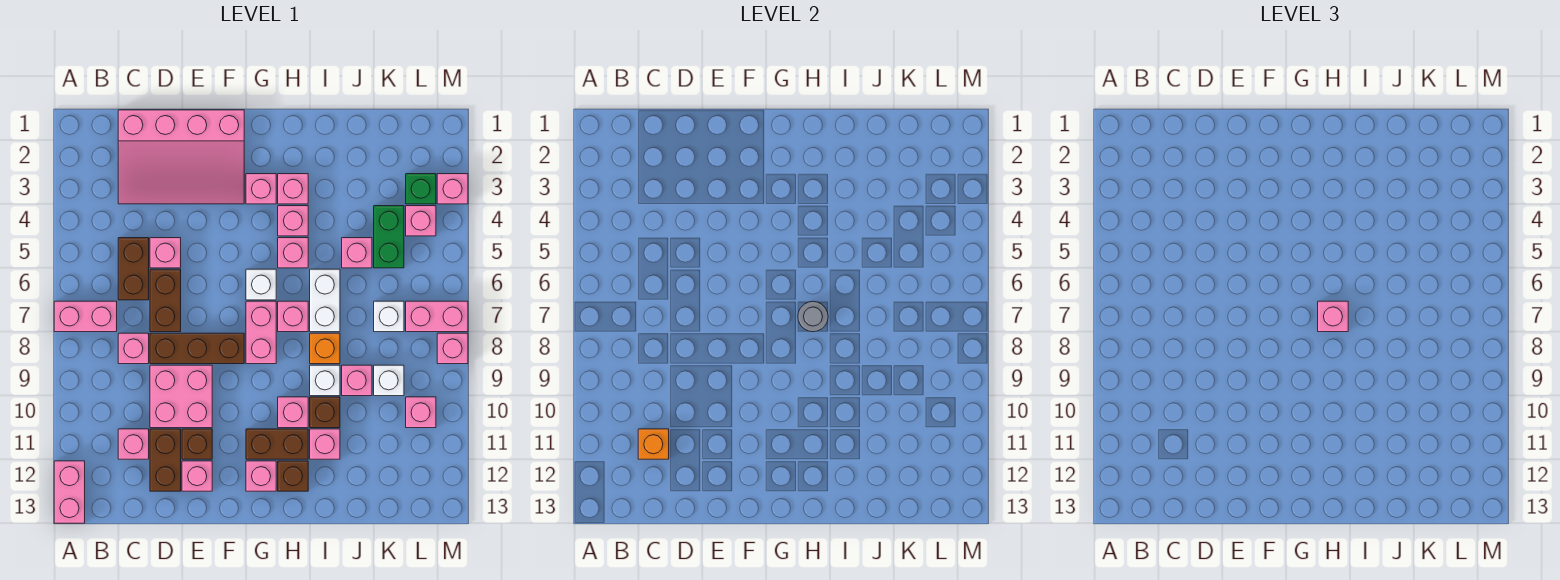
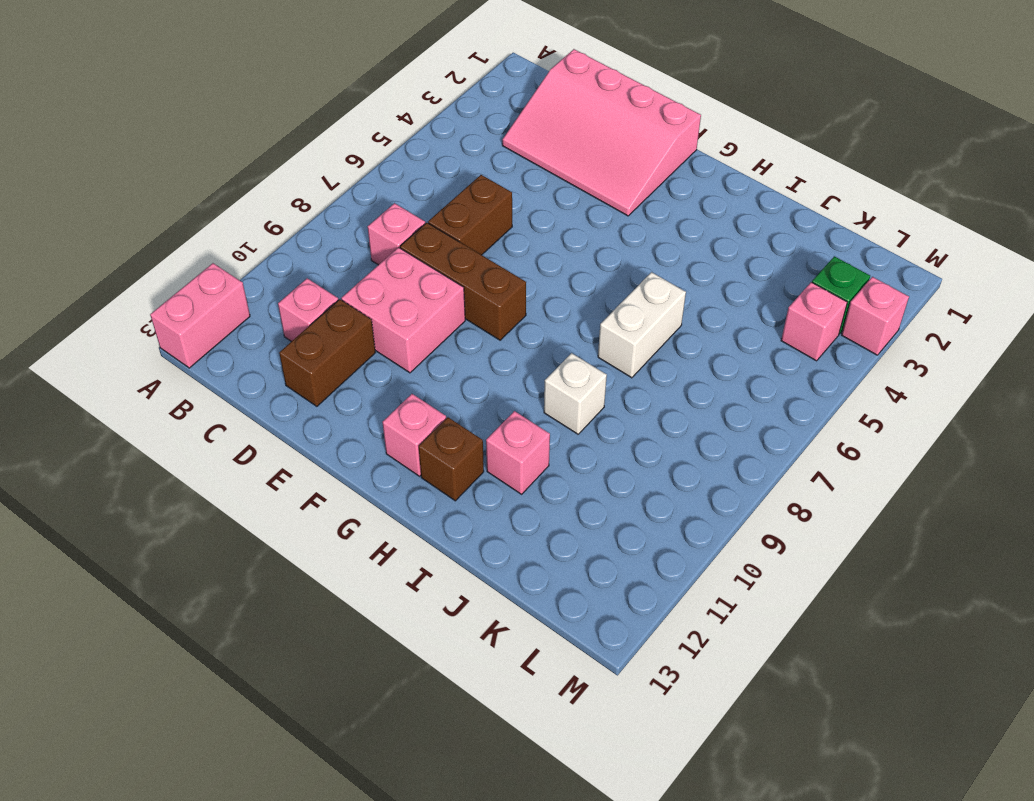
none -> pink 1x2 brick [54,301,117,332]
none -> brown 1x2 brick [118,238,149,300]
none -> pink 1x1 brick [150,238,181,268]
none -> brown 1x1 brick [182,429,212,459]

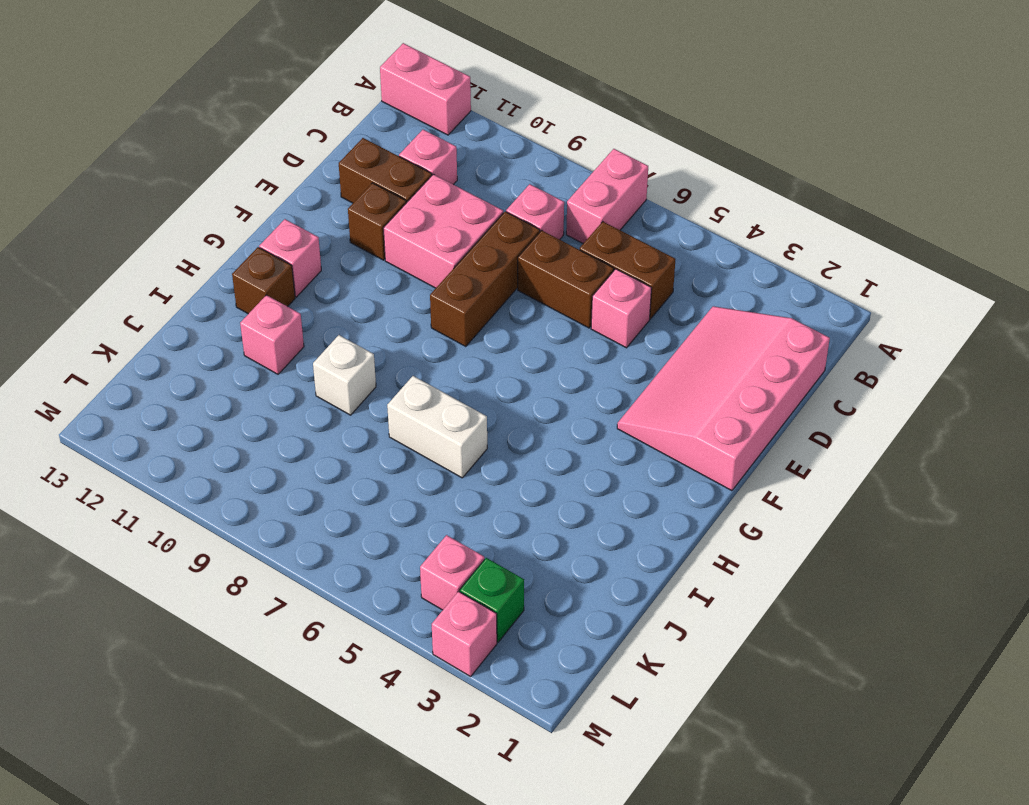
none -> pink 1x1 brick [182,461,212,491]
none -> pink 1x1 brick [246,174,276,204]
none -> white 1x1 brick [246,269,276,300]
none -> pink 1x2 brick [246,301,276,364]

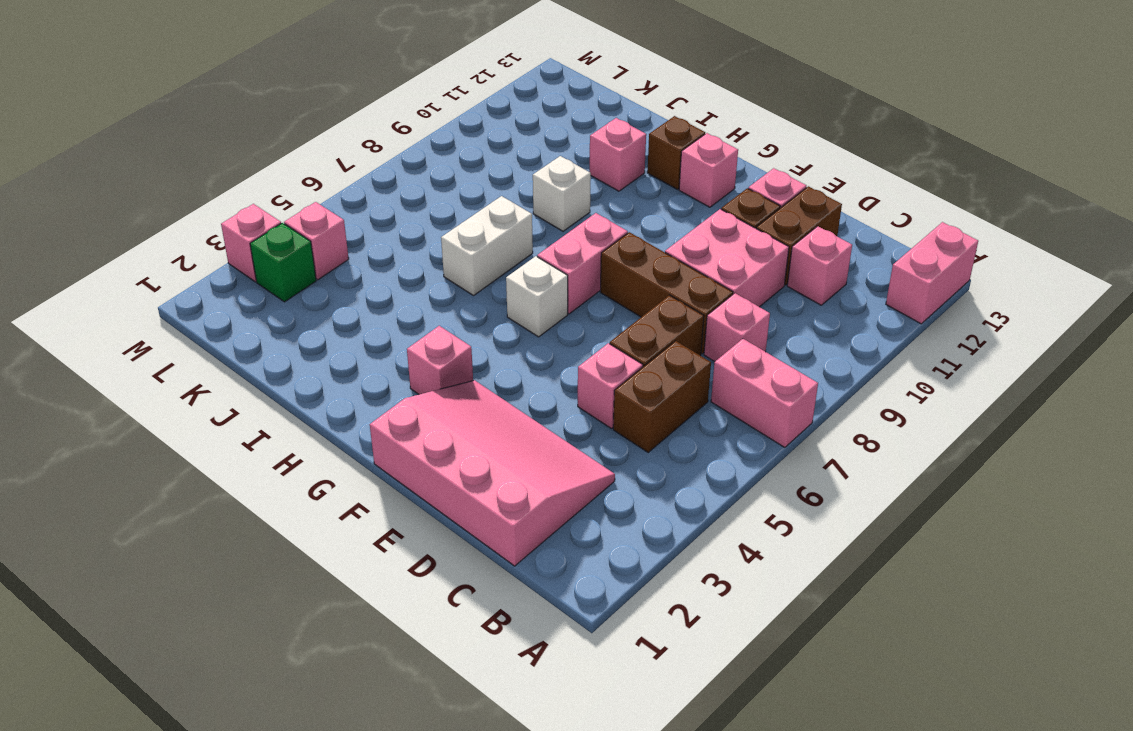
none -> brown 1x2 brick [246,429,308,459]
none -> pink 1x1 brick [278,174,308,204]
none -> pink 1x1 brick [278,206,308,236]
none -> pink 1x1 brick [278,238,308,268]

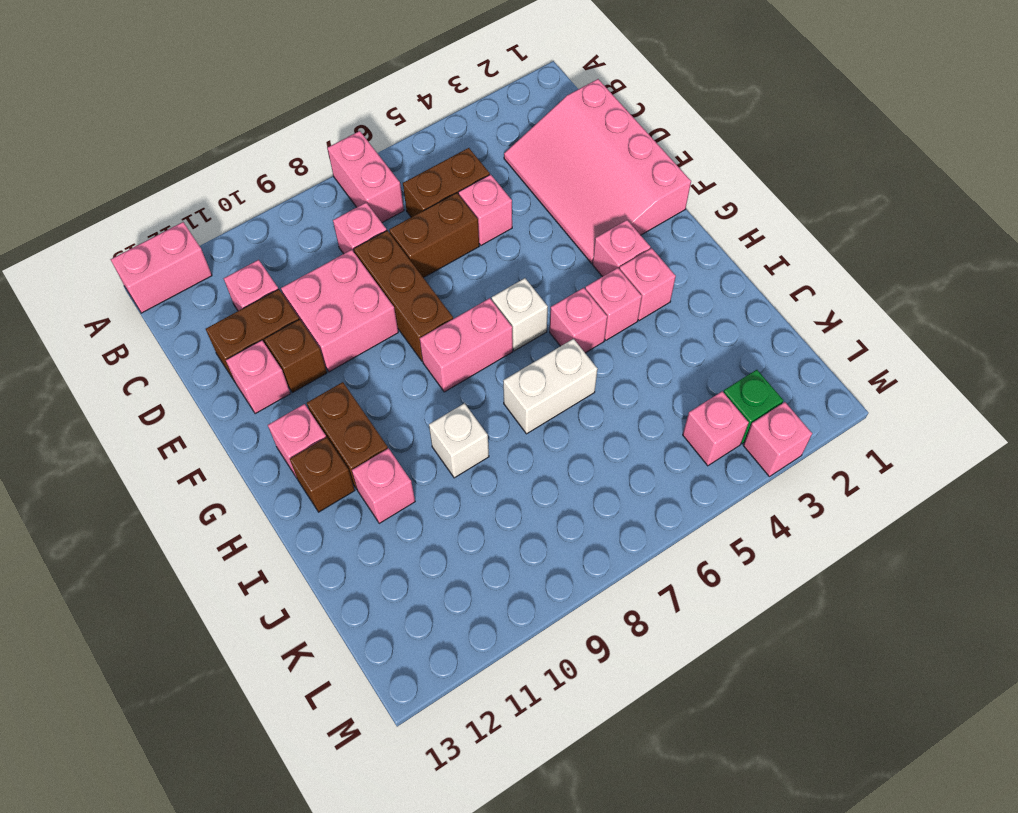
none -> pink 1x1 brick [278,301,308,332]
none -> pink 1x1 brick [278,397,308,428]
none -> orange 1x1 brick [310,333,340,364]
none -> brown 1x1 brick [310,397,340,428]

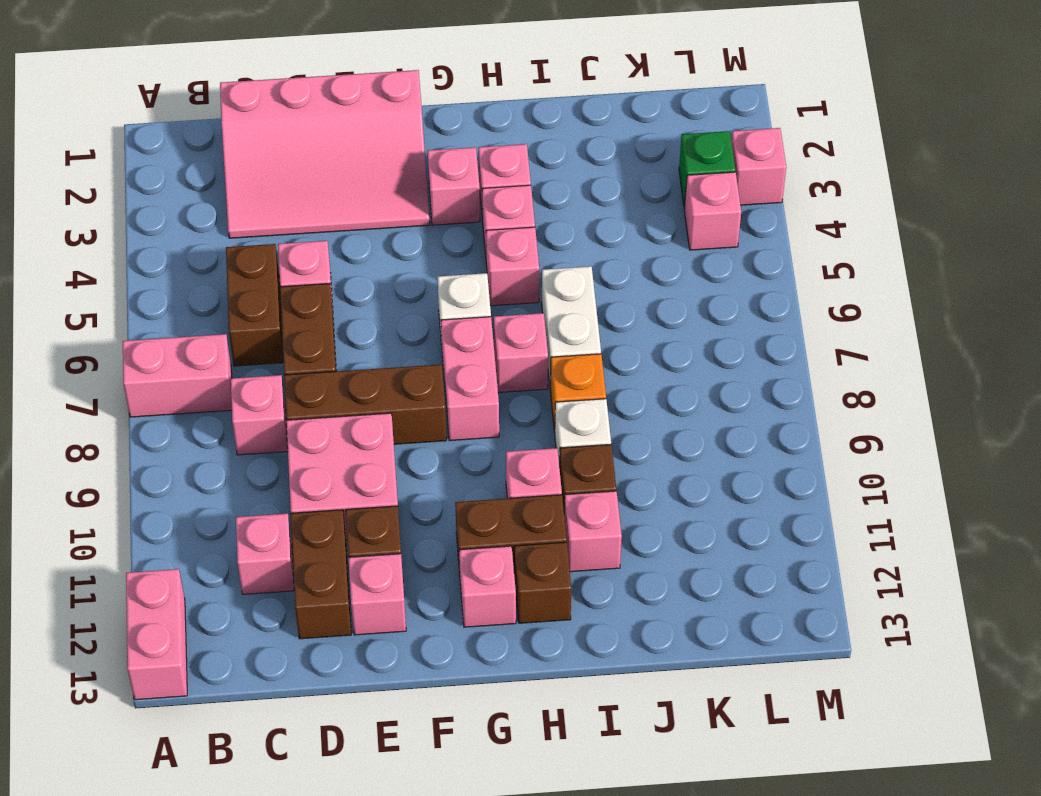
none -> pink 1x1 brick [342,238,372,268]
none -> pink 1x1 brick [342,365,372,396]
none -> green 1x2 brick [374,206,404,268]
none -> white 1x1 brick [374,301,404,332]

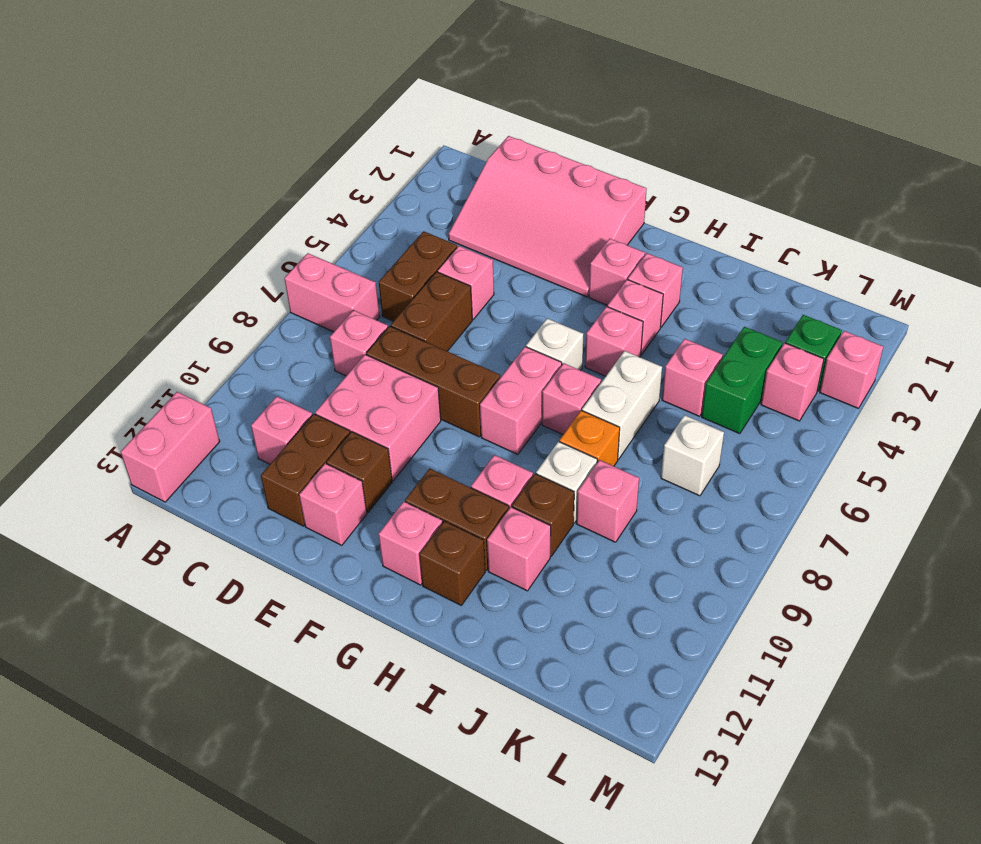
none -> white 1x1 brick [374,365,404,396]
none -> pink 1x2 brick [406,301,468,332]
none -> pink 1x1 brick [406,397,436,428]
none -> pink 1x1 brick [437,333,468,364]

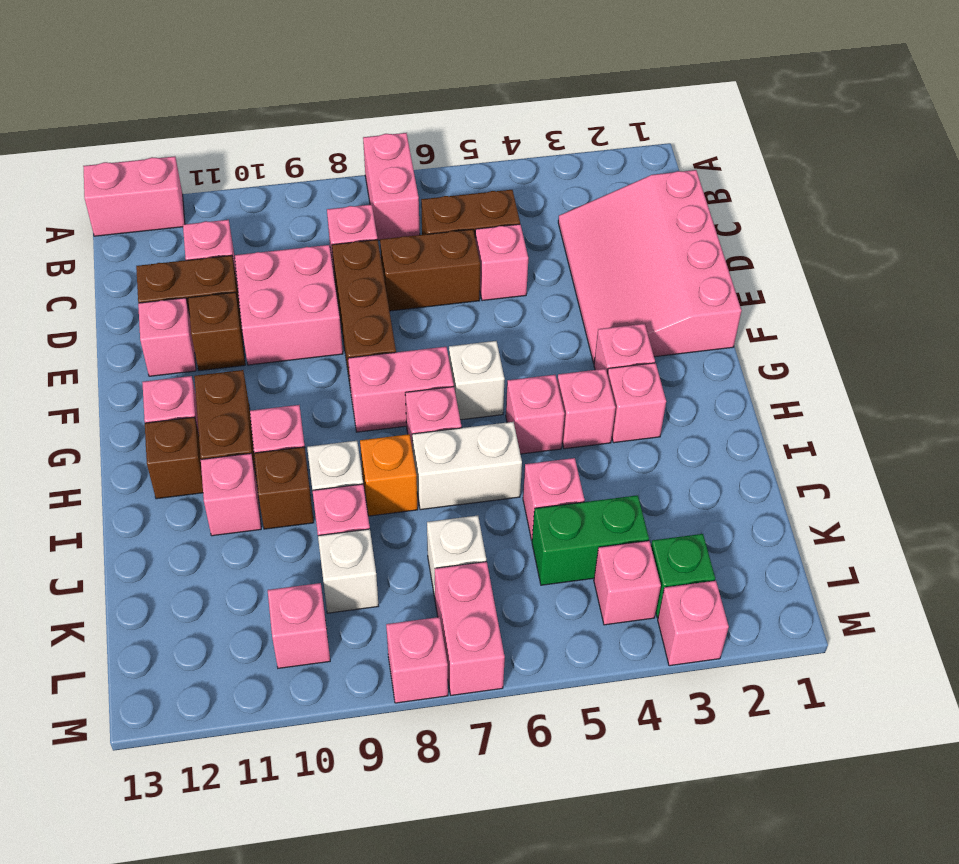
none -> orange 1x1 brick [638,429,669,459]
none -> grey 1x1 round brick [798,301,828,332]
none -> pink 1x1 brick [1318,301,1348,332]

